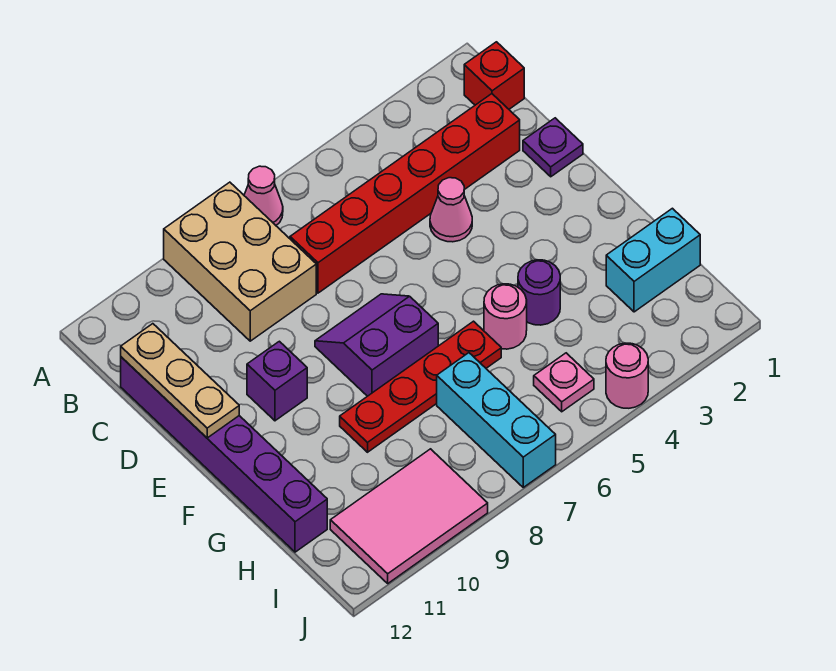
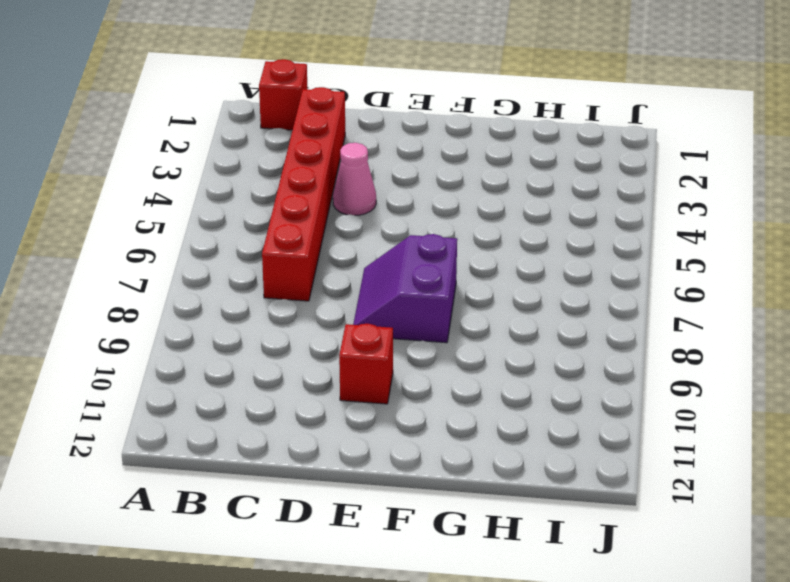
red 1x1 brick [339,324,393,404] -> purple 1x1 brick [247,341,307,421]
none -> pink 1x1 cone [244,166,283,225]
none -> tan 2x3 brick [164,182,316,341]
none -> purple 1x6 brick [121,357,327,552]

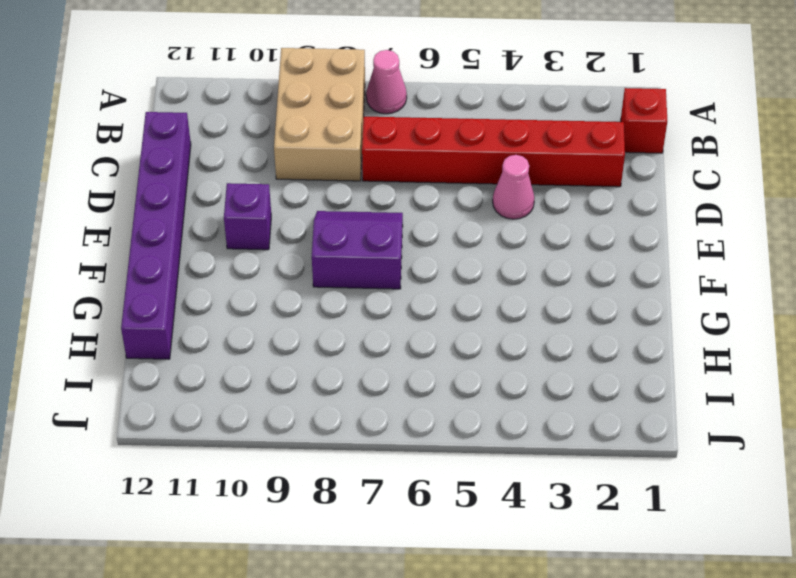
none -> purple 1x1 plate [523,118,583,177]
none -> purple 1x1 round brick [518,260,560,325]
none -> pink 1x1 round brick [484,284,527,349]

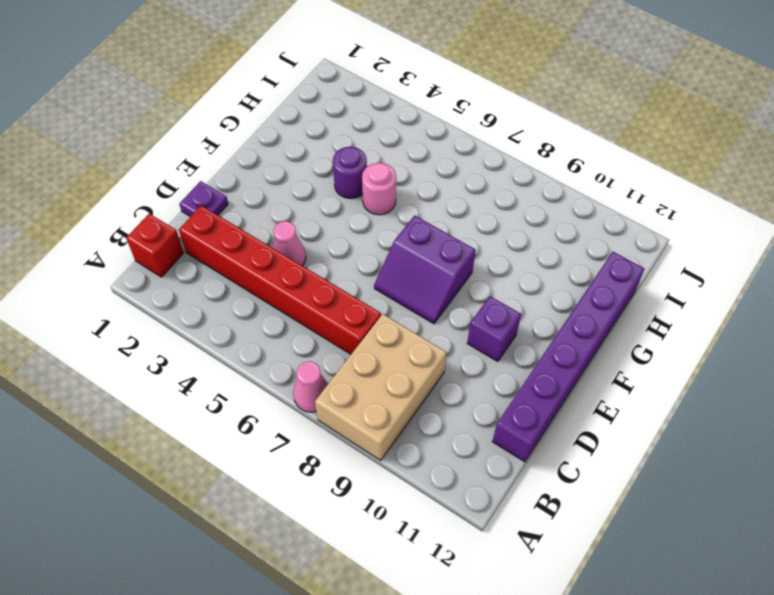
none -> red 1x4 plate [340,321,501,452]
none -> cyan 1x2 brick [606,208,700,312]
none -> cyan 1x3 brick [437,353,556,487]

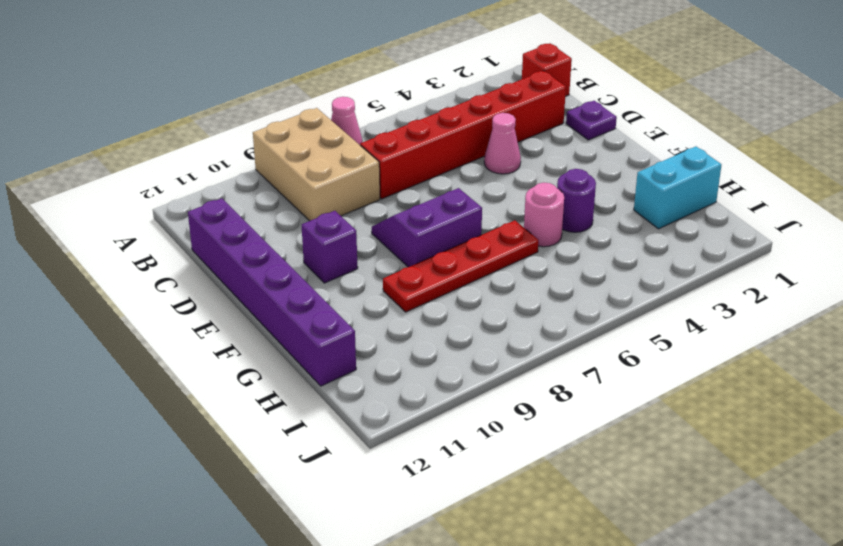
none -> cyan 1x3 brick [437,353,556,487]
none -> pink 1x1 plate [534,353,594,412]
none -> pink 2x3 tile [330,449,488,583]

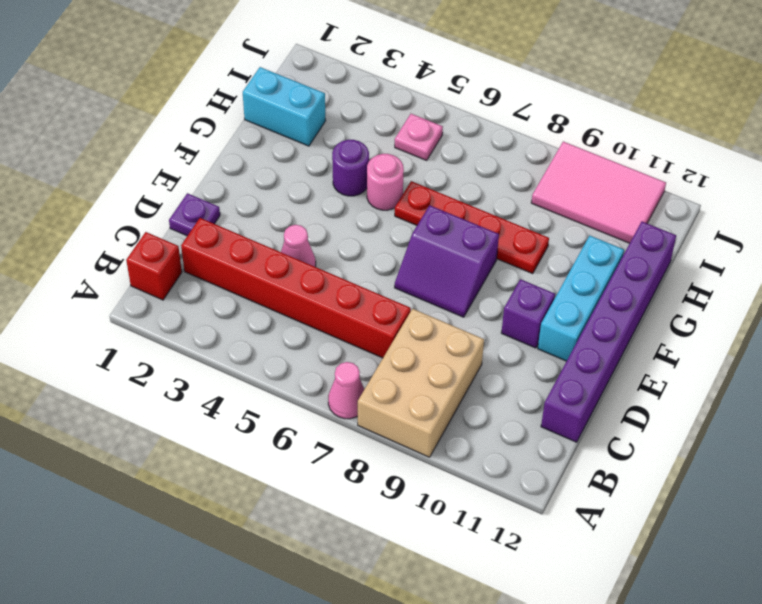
cyan 1x3 brick [538,236,624,361] -> cyan 1x3 brick moved to [437,353,556,487]
none -> pink 1x1 round brick [606,343,648,408]
none -> tan 1x3 plate [121,324,239,438]

